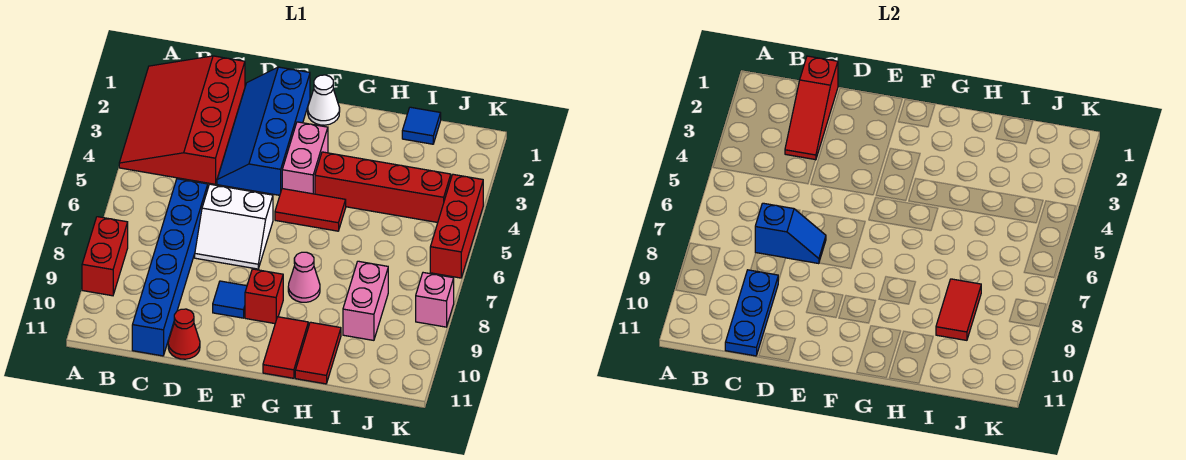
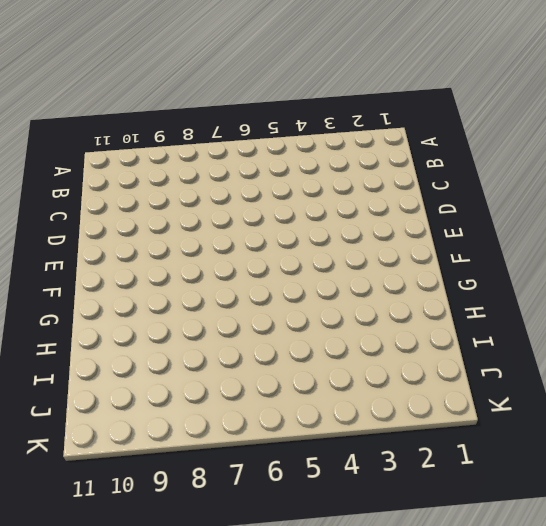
none -> red 3x4 slope [119,56,245,184]
none -> red 1x2 brick [82,217,128,296]
none -> blue 1x6 brick [132,179,208,356]

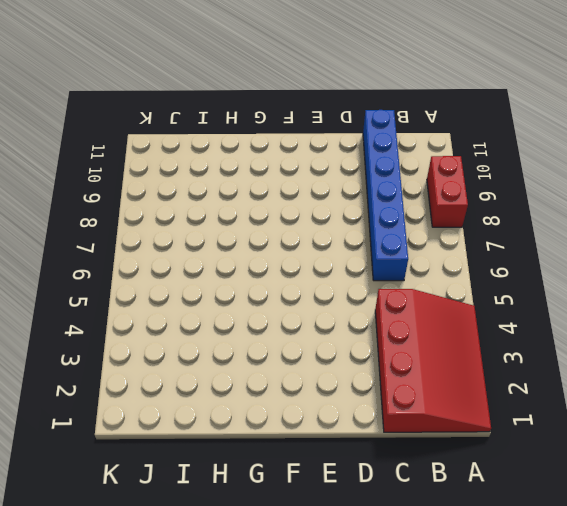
none -> blue 2x4 slope [217,67,310,195]
none -> white 2x2 slope [195,184,273,269]
none -> red 1x1 cone [168,309,200,359]

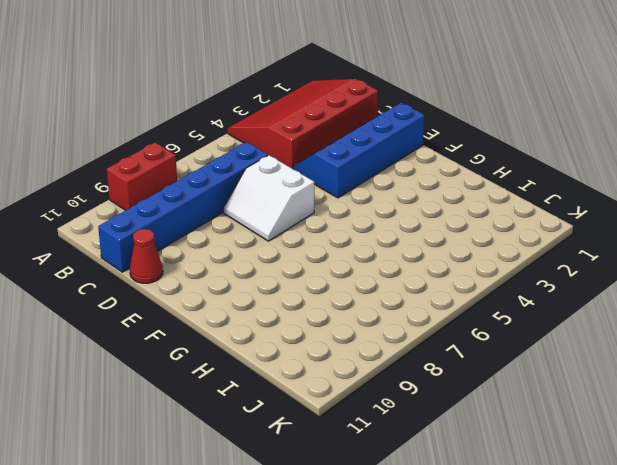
none -> blue 1x1 tile [213,281,247,318]
none -> white 1x1 cone [308,75,340,125]
none -> pink 1x2 brick [282,122,328,194]

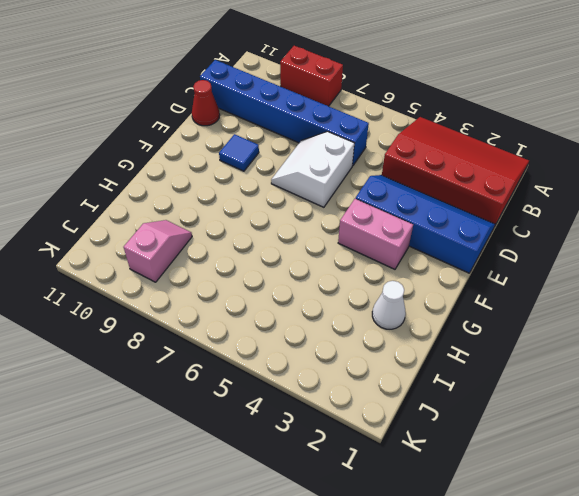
white 1x1 cone [372,281,406,329] -> white 1x1 cone moved to [308,75,340,125]
pink 1x2 slope [124,220,192,282] -> pink 1x2 brick [343,261,388,340]
none -> red 1x2 tile [275,189,346,231]
none -> red 1x1 brick [245,269,283,324]
none -> red 1x4 brick [315,152,451,222]

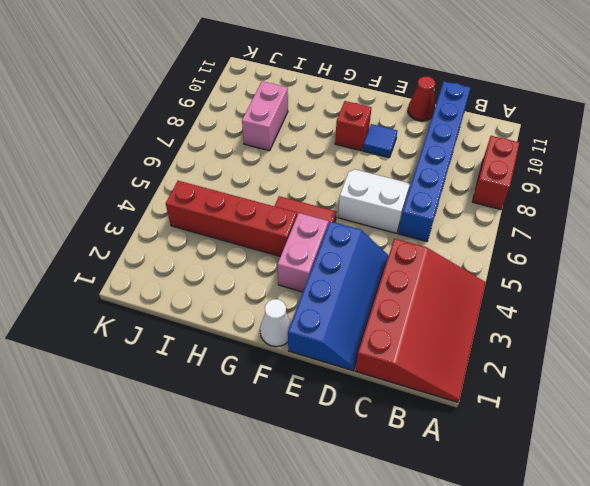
none -> pink 1x1 cone [288,252,320,302]
none -> red 1x2 tile [263,317,308,378]
none -> red 1x2 tile [295,322,341,384]

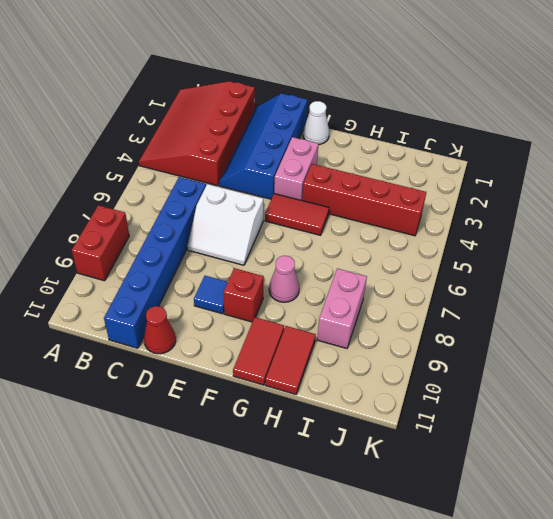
none -> blue 1x1 tile [402,107,441,144]
none -> red 1x3 brick [430,174,483,278]
none -> pink 1x1 brick [416,273,454,327]

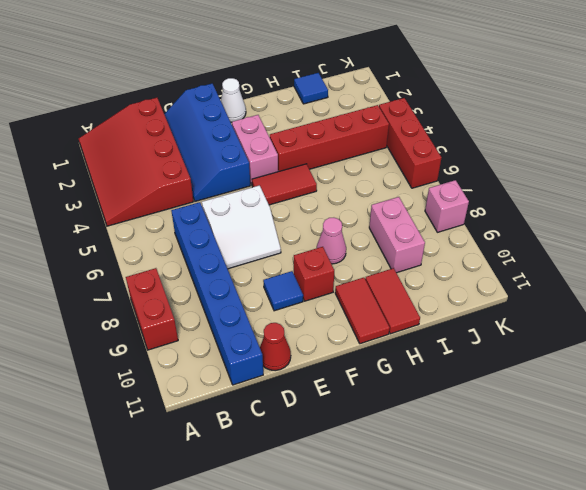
none -> red 1x3 slope [785,56,838,160]
none -> blue 1x2 slope [755,203,826,264]
none -> blue 1x3 plate [725,270,778,356]

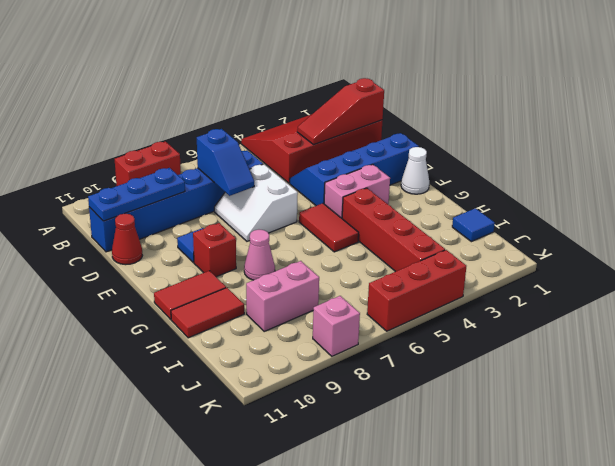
none -> red 1x2 tile [936,279,981,340]

